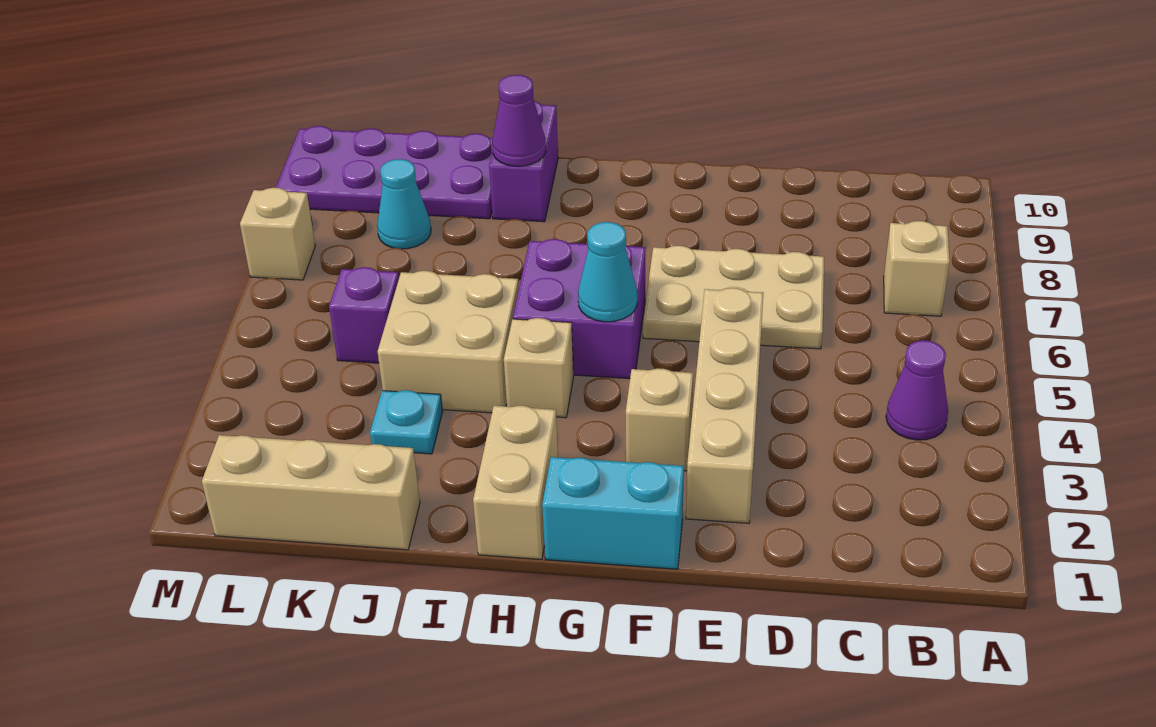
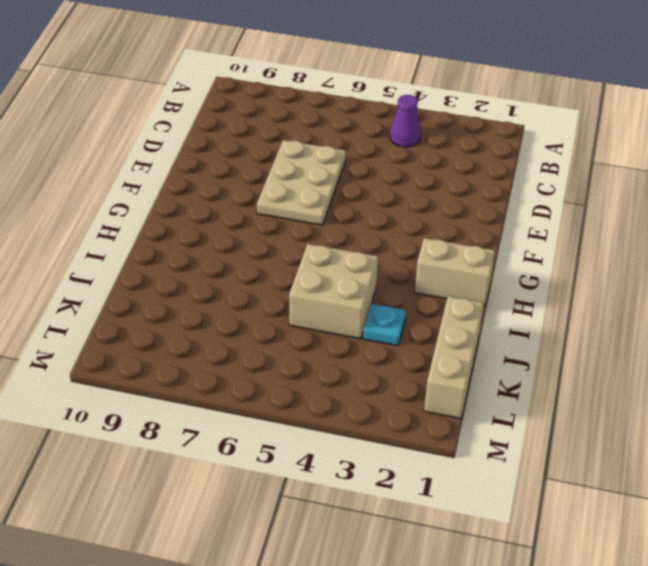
none -> tan 1x1 brick [884,221,950,316]
none -> tan 1x4 brick [686,288,763,523]
none -> cyan 1x2 brick [542,457,684,569]

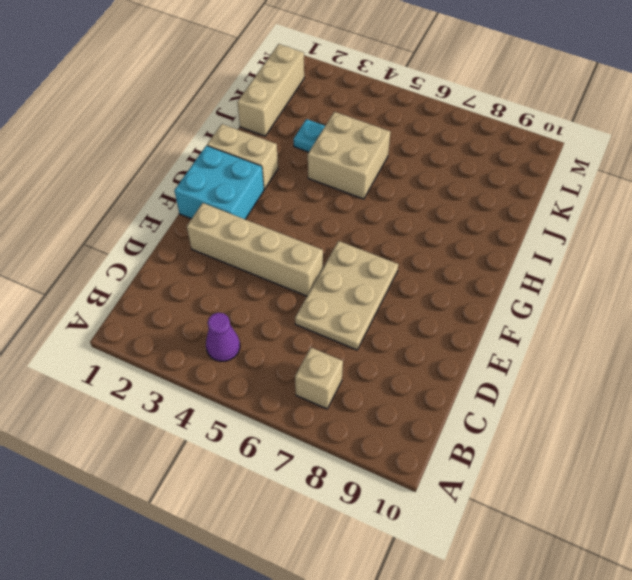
cyan 2x2 brick [174,146,264,219] -> cyan 1x2 brick [542,457,684,569]
none -> tan 1x1 brick [626,368,693,471]
none -> purple 2x2 brick [513,239,645,379]
none -> tan 1x1 brick [504,318,574,418]

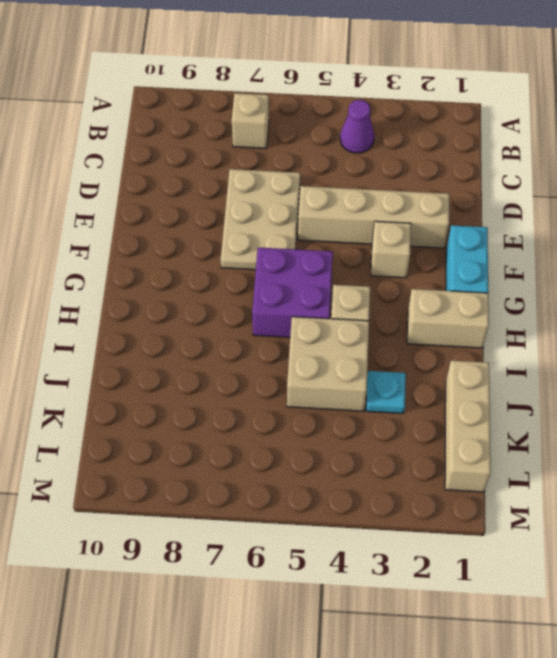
none -> purple 1x2 brick [489,101,558,222]
none -> purple 2x4 plate [276,126,493,219]
none -> purple 1x1 brick [329,267,399,363]

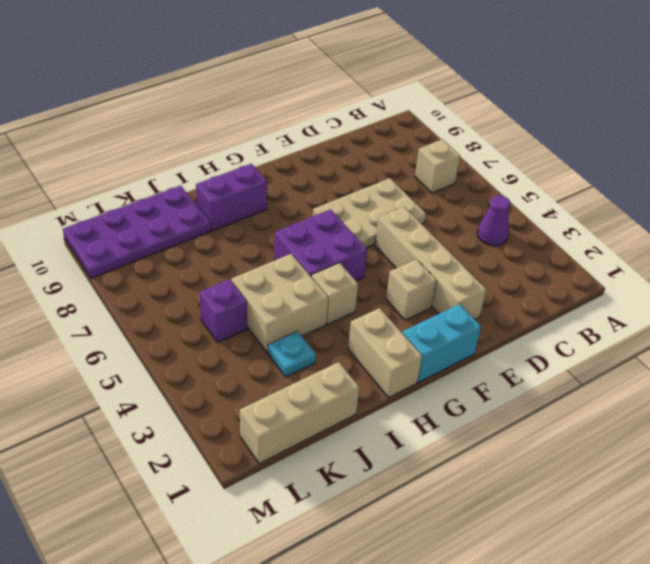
purple 1x2 brick [196,164,267,231] -> purple 1x2 brick turned to [489,101,558,222]
none -> cyan 1x1 cone [377,159,431,249]
none -> tan 1x1 brick [240,188,315,280]
none -> cyan 1x1 cone [578,222,637,322]

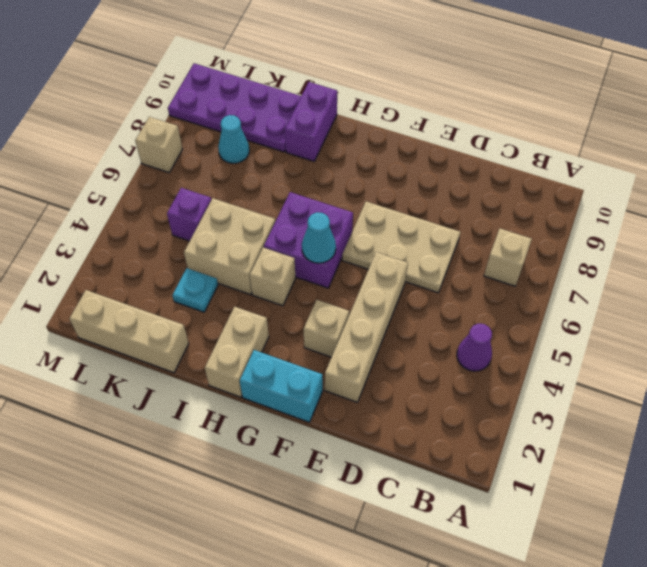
none -> purple 1x1 cone [492,75,546,166]

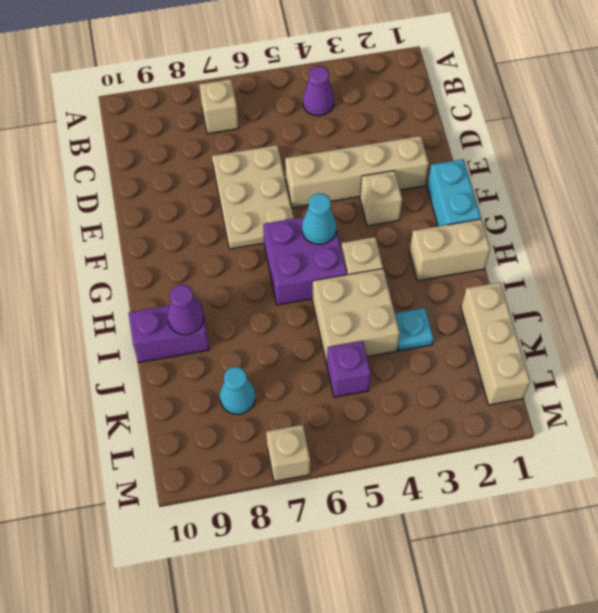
none -> purple 2x4 plate [276,126,493,219]

